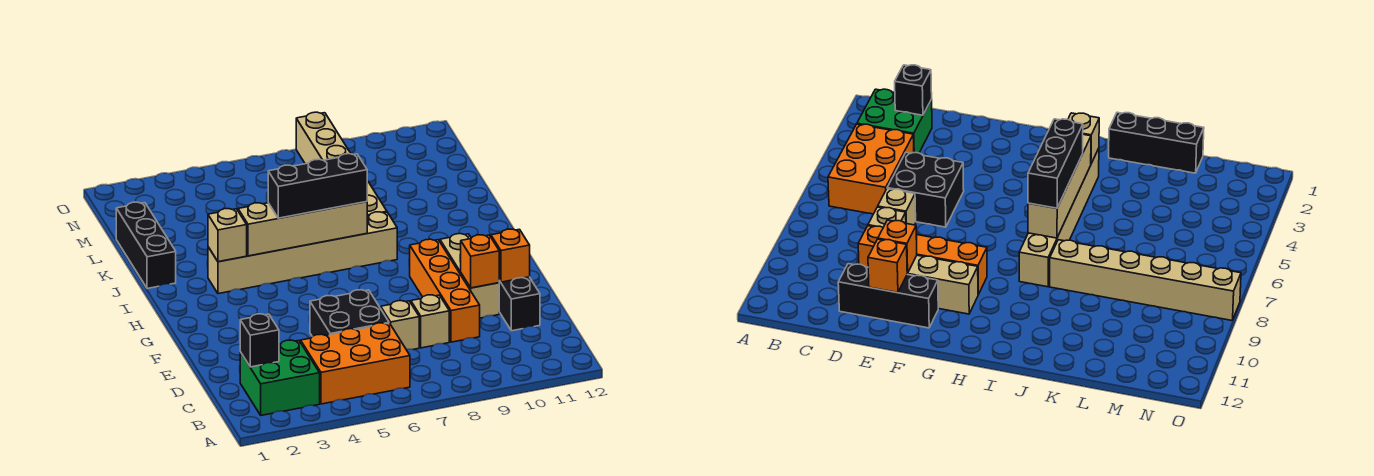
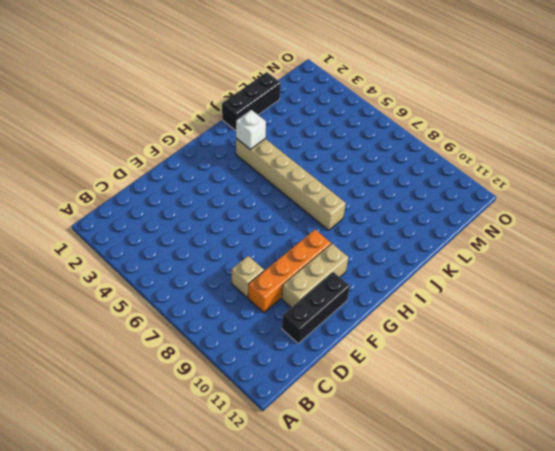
white 1x1 brick [236,110,266,149] -> tan 1x1 brick [208,209,247,262]
none -> green 2x2 brick [240,340,320,415]
none -> orange 2x3 brick [301,323,410,404]
none -> black 2x2 brick [310,290,389,336]

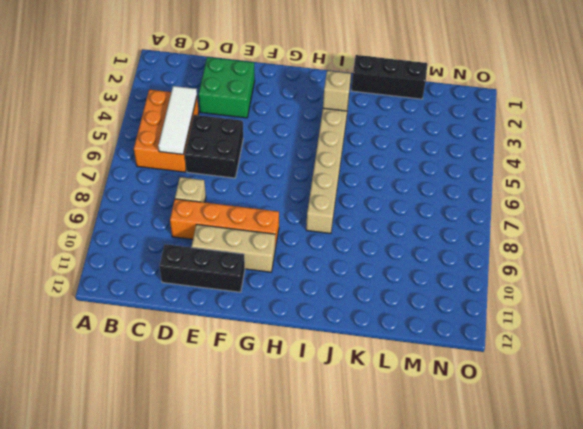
white 1x3 tile [158,86,197,154] -> none
green 2x2 brick [199,57,255,118] -> green 2x2 brick moved to [240,340,320,415]
none -> tan 1x1 brick [381,301,419,350]
none -> tan 1x6 brick [296,112,387,216]
none -> black 1x1 brick [240,314,279,367]

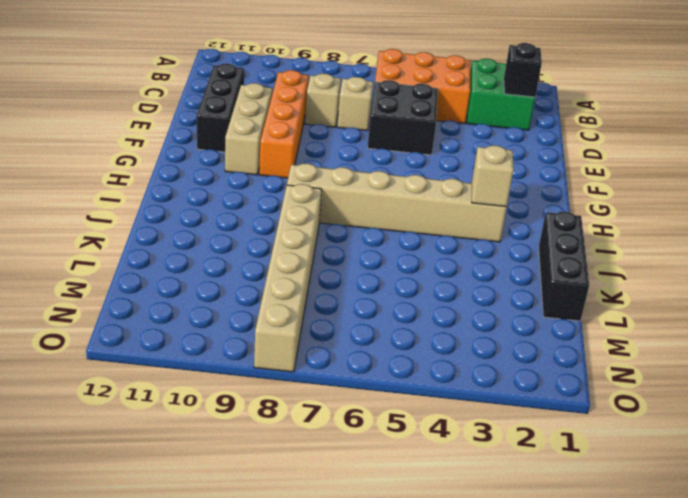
none -> orange 1x1 brick [460,235,500,288]
none -> orange 1x1 brick [491,229,530,282]
none -> tan 1x4 brick [238,202,367,256]

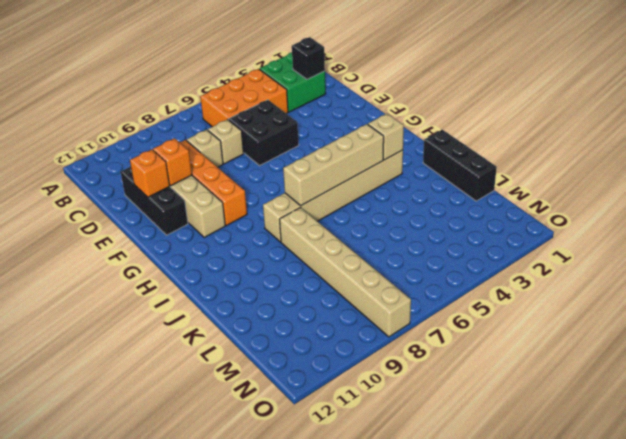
none -> black 1x3 brick [268,154,367,218]

